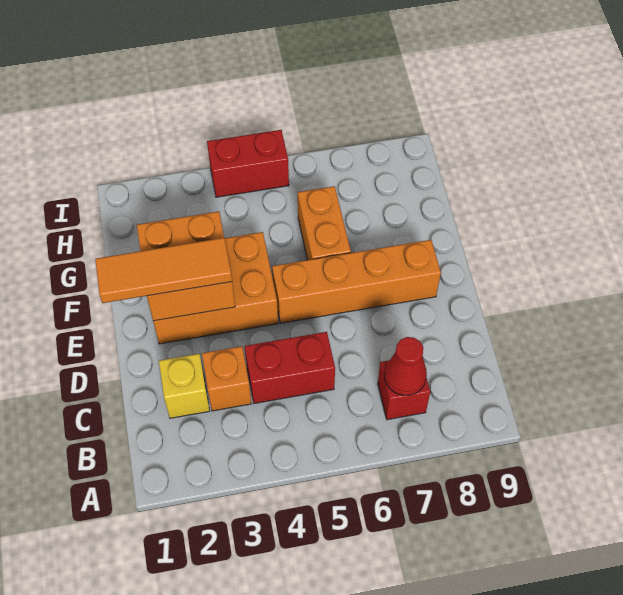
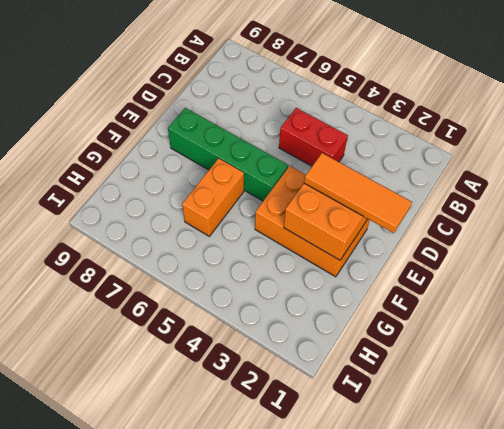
green 1x4 brick [168,108,288,201] -> orange 1x4 brick [272,240,441,323]
none -> red 1x1 brick [378,360,430,420]
none -> yellow 1x1 brick [159,354,210,418]

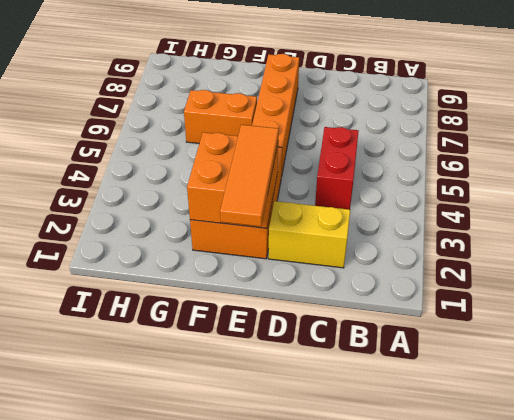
yellow 1x2 brick [268,201,350,268] -> yellow 1x1 brick [159,354,210,418]
none -> red 1x1 brick [378,360,430,420]
none -> orange 1x1 brick [202,346,252,411]

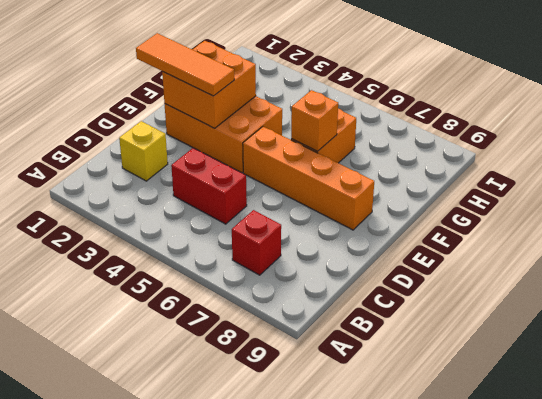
orange 1x1 brick [291,90,338,151] -> orange 1x1 brick moved to [202,346,252,411]
none -> red 1x2 brick [207,130,289,197]
none -> red 1x1 cone [384,337,427,395]

